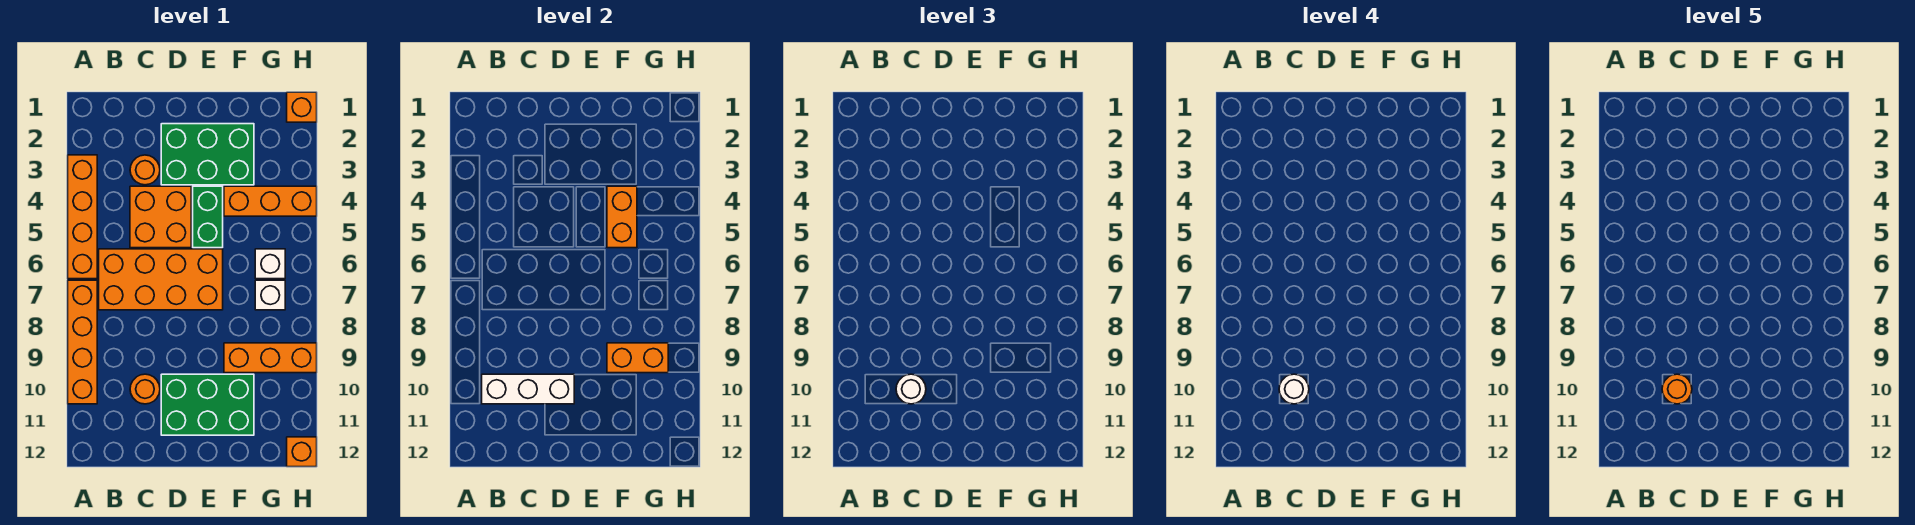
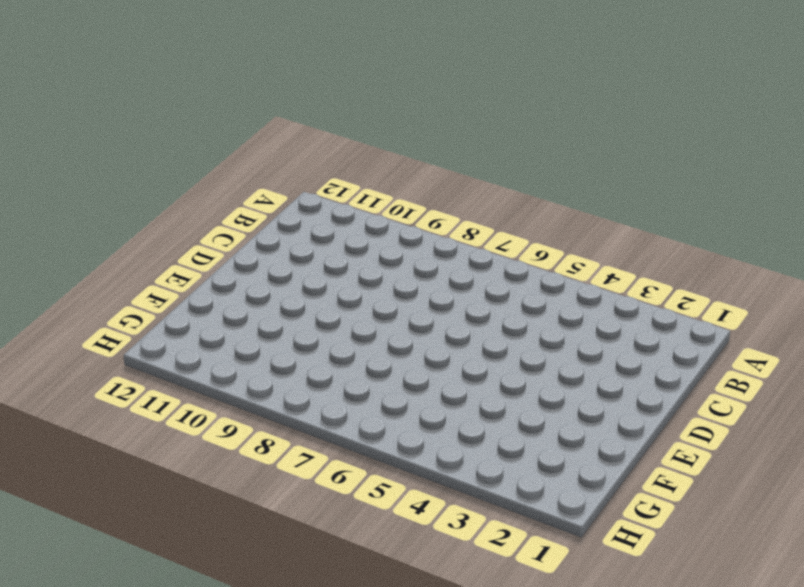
none -> orange 1x4 brick [68,155,97,279]
none -> orange 1x4 brick [68,280,97,404]
none -> orange 2x4 brick [99,249,223,310]

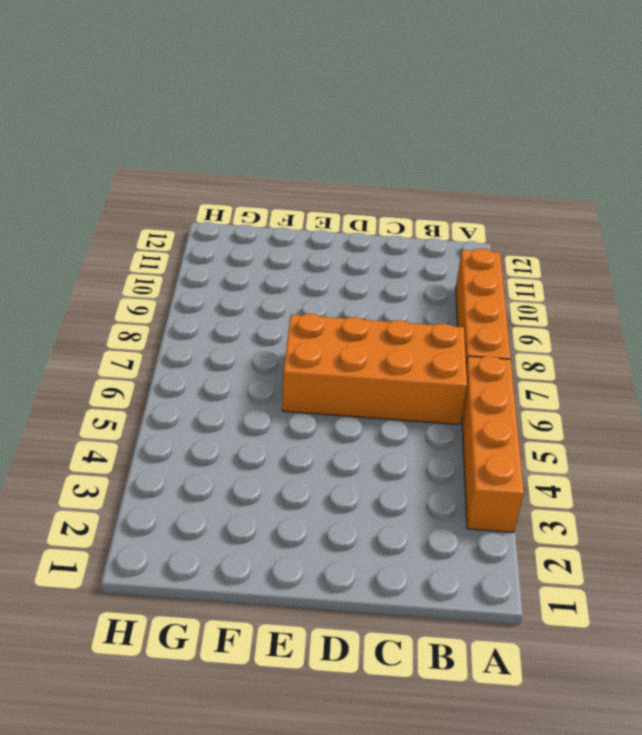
none -> orange 1x1 round brick [130,155,160,185]
none -> orange 2x2 brick [130,186,191,248]
none -> orange 1x1 round brick [130,374,160,404]

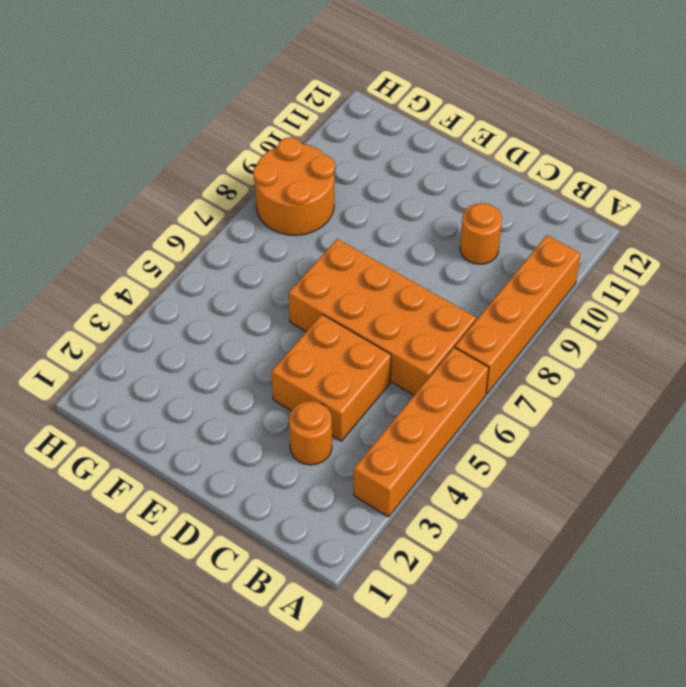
orange 2x2 round brick [253,137,335,235] -> orange 1x3 brick [224,343,317,373]
none -> green 2x3 brick [161,124,254,185]
none -> green 2x3 brick [161,374,254,435]
none -> green 1x2 brick [193,186,223,248]

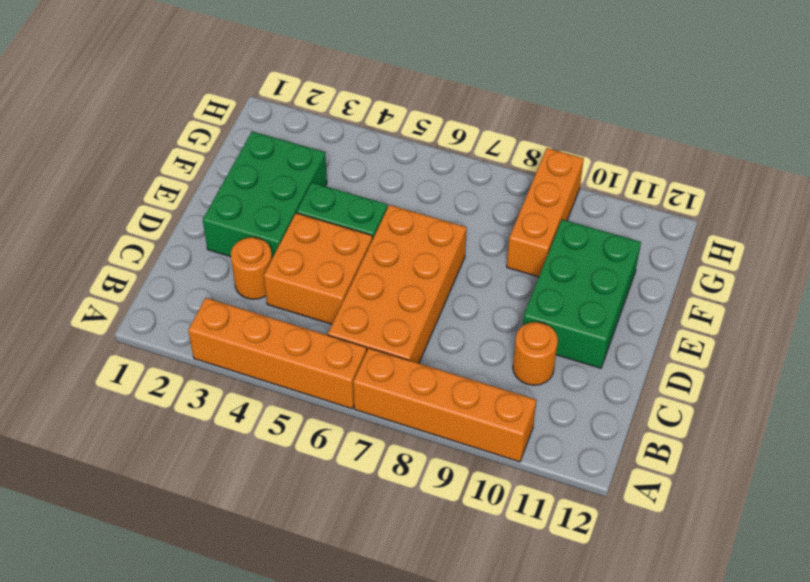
none -> orange 1x3 brick [224,186,317,216]
none -> white 1x1 brick [255,249,285,279]
none -> white 1x1 brick [255,280,285,310]

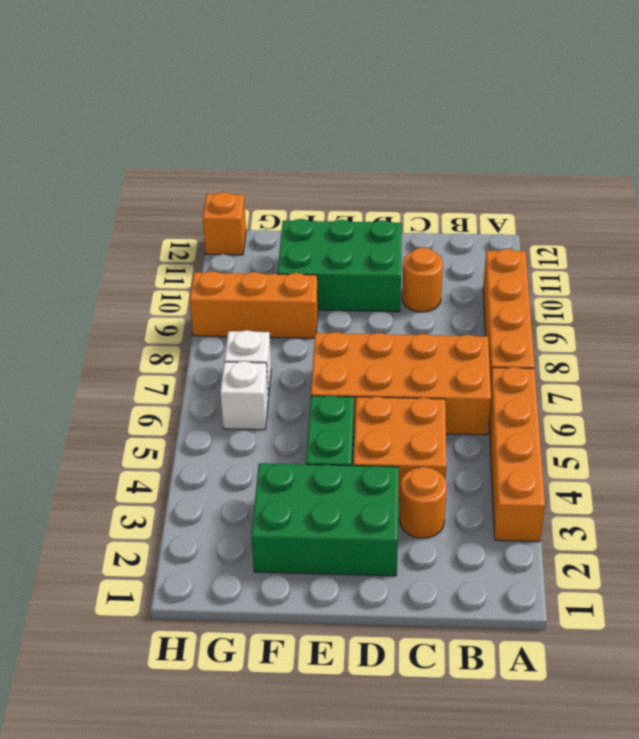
none -> orange 1x3 brick [224,186,317,216]
none -> orange 1x1 brick [287,92,317,122]
none -> white 1x3 brick [482,374,574,404]

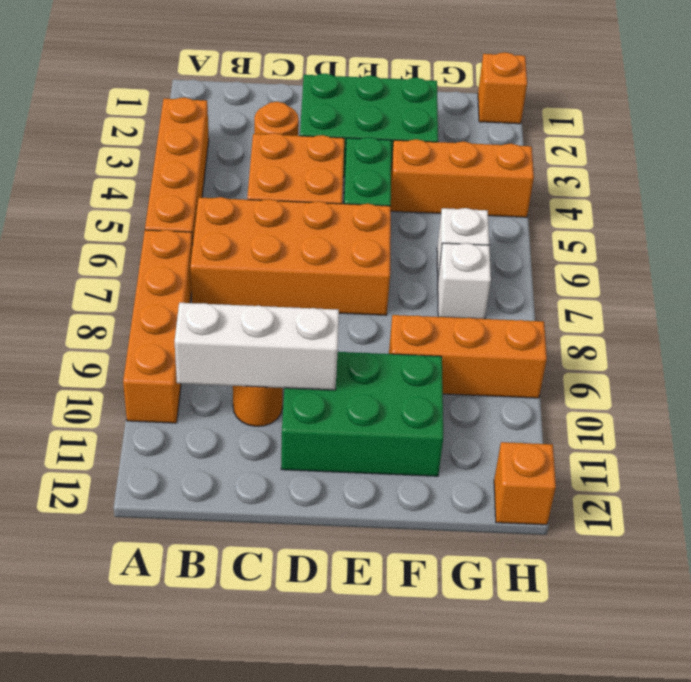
none -> orange 1x2 brick [607,186,637,248]
none -> orange 1x2 brick [607,343,668,373]
none -> white 1x1 round brick [896,374,926,404]

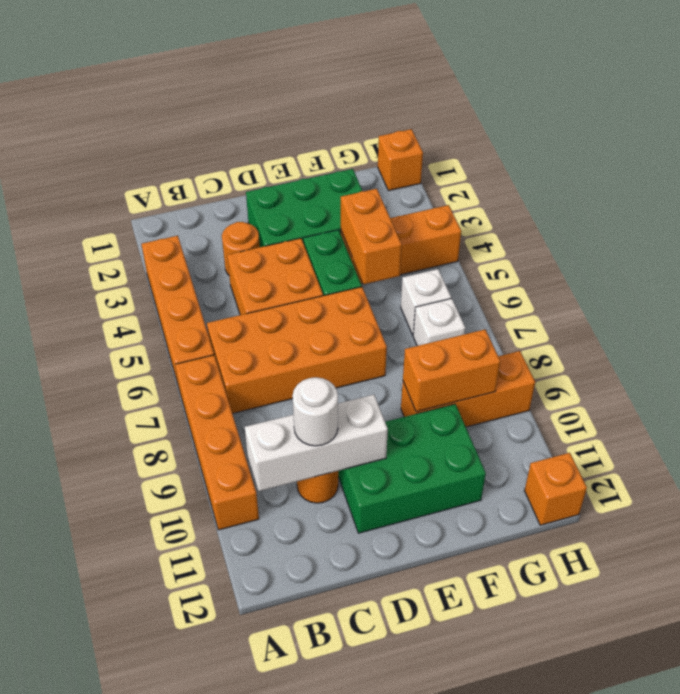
none -> white 1x1 round brick [1279,374,1309,404]
none -> orange 1x1 round brick [1662,374,1692,404]

